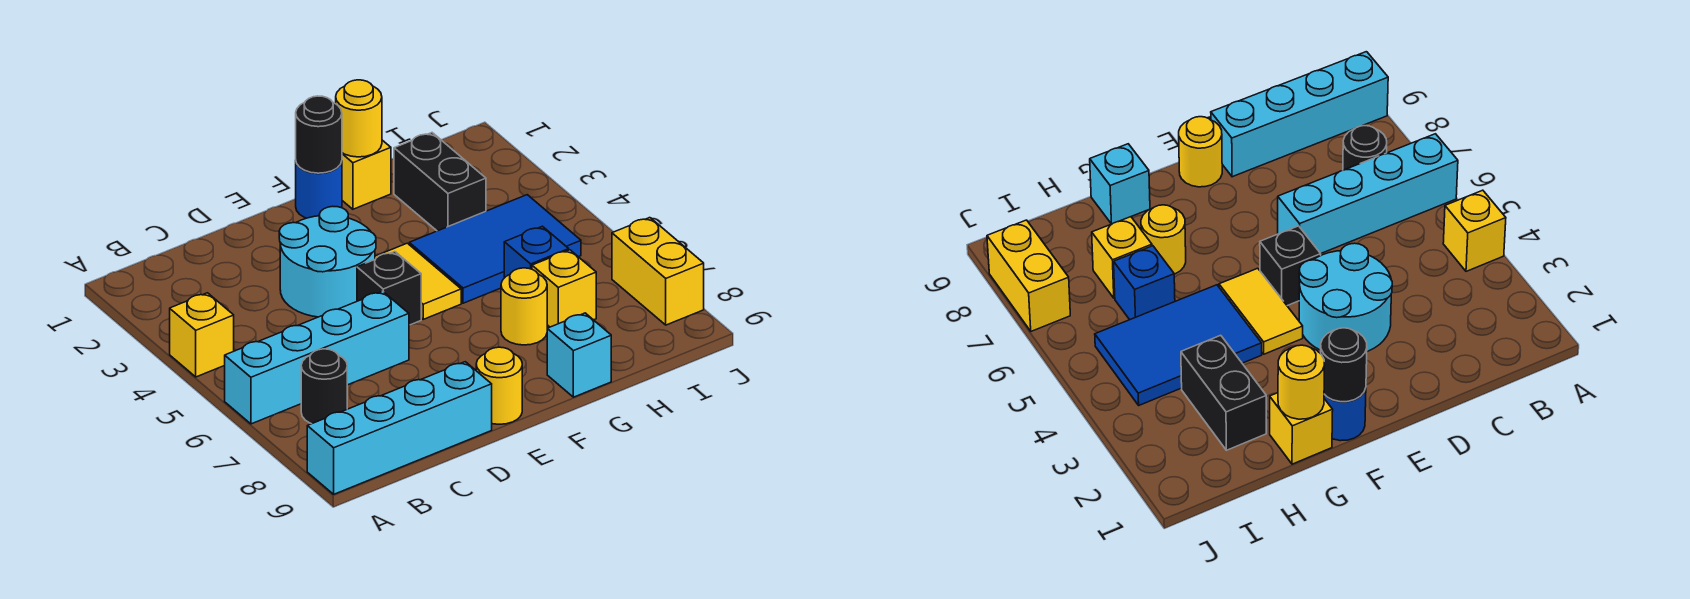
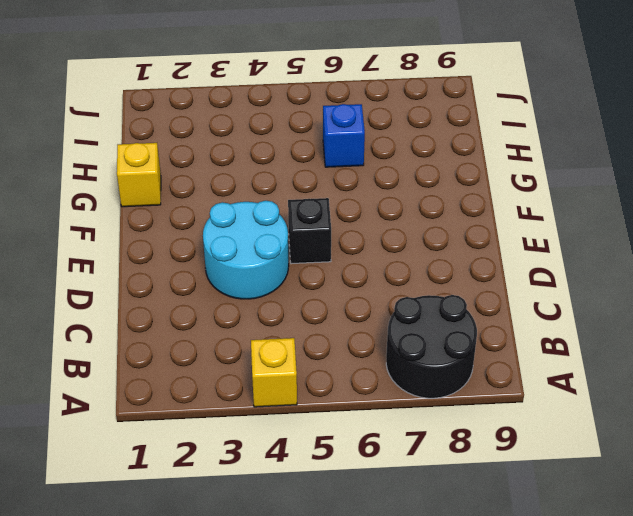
black 2x2 round brick [386,295,477,398] -> black 1x1 round brick [301,349,347,424]
none -> cyan 1x4 brick [225,291,409,424]
none -> cyan 1x4 brick [307,362,492,494]
none -> yellow 1x1 round brick [476,347,522,424]

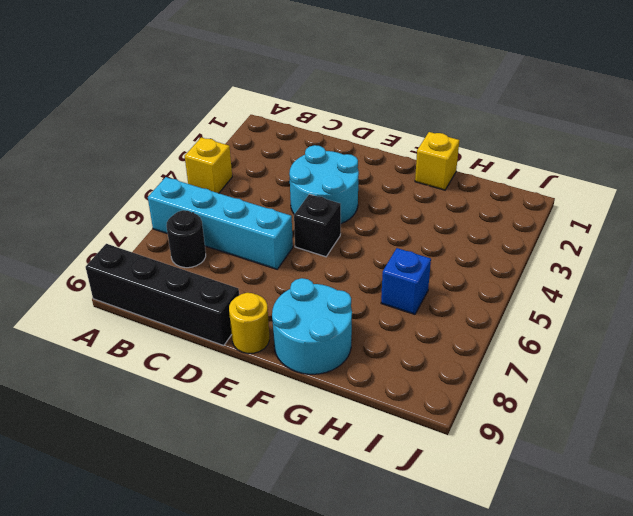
black 1x4 brick [86,244,239,345] -> cyan 1x4 brick [307,362,492,494]
cyan 2x2 round brick [272,278,352,374] -> cyan 1x1 brick [547,313,611,397]
none -> blue 1x1 round brick [296,161,342,218]
none -> yellow 1x2 tile [375,243,461,319]
none -> blue 2x3 tile [409,195,581,303]

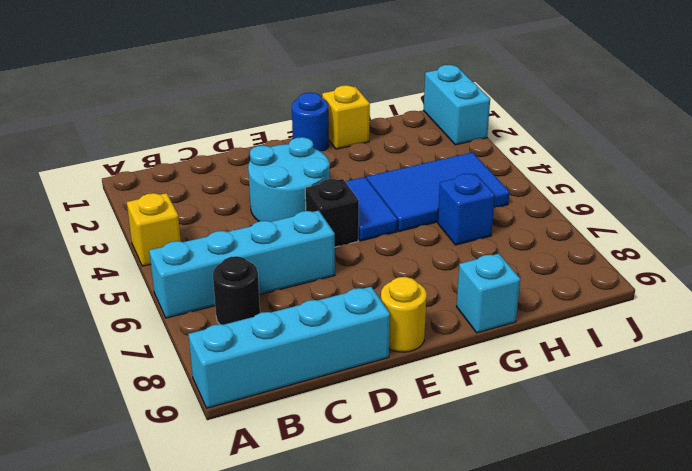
blue 1x2 tile [345,177,397,241] -> yellow 1x2 tile [375,243,461,319]
cyan 1x2 brick [424,65,490,145] -> none
none -> yellow 1x1 round brick [501,268,547,345]
none -> black 1x2 brick [394,133,486,231]
none -> yellow 1x1 brick [532,250,596,327]

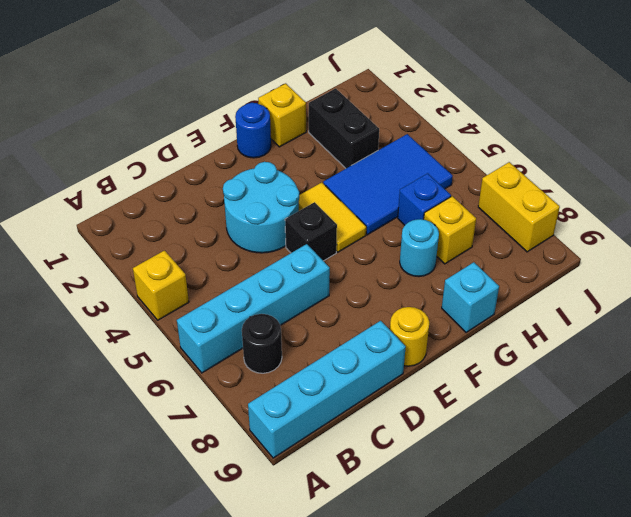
cyan 1x1 round brick [400,219,439,277] -> yellow 1x1 round brick [501,268,547,345]
none -> black 1x1 round brick [296,96,342,173]
none -> yellow 1x1 round brick [336,80,382,157]

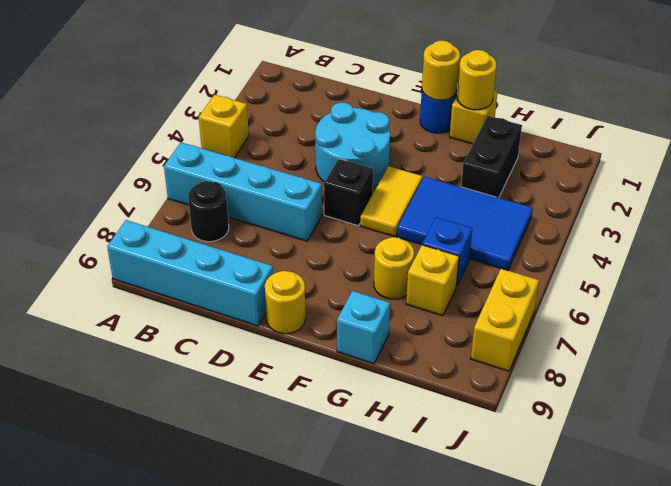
yellow 1x1 round brick [422,41,460,100] -> black 1x1 round brick [296,96,342,173]

